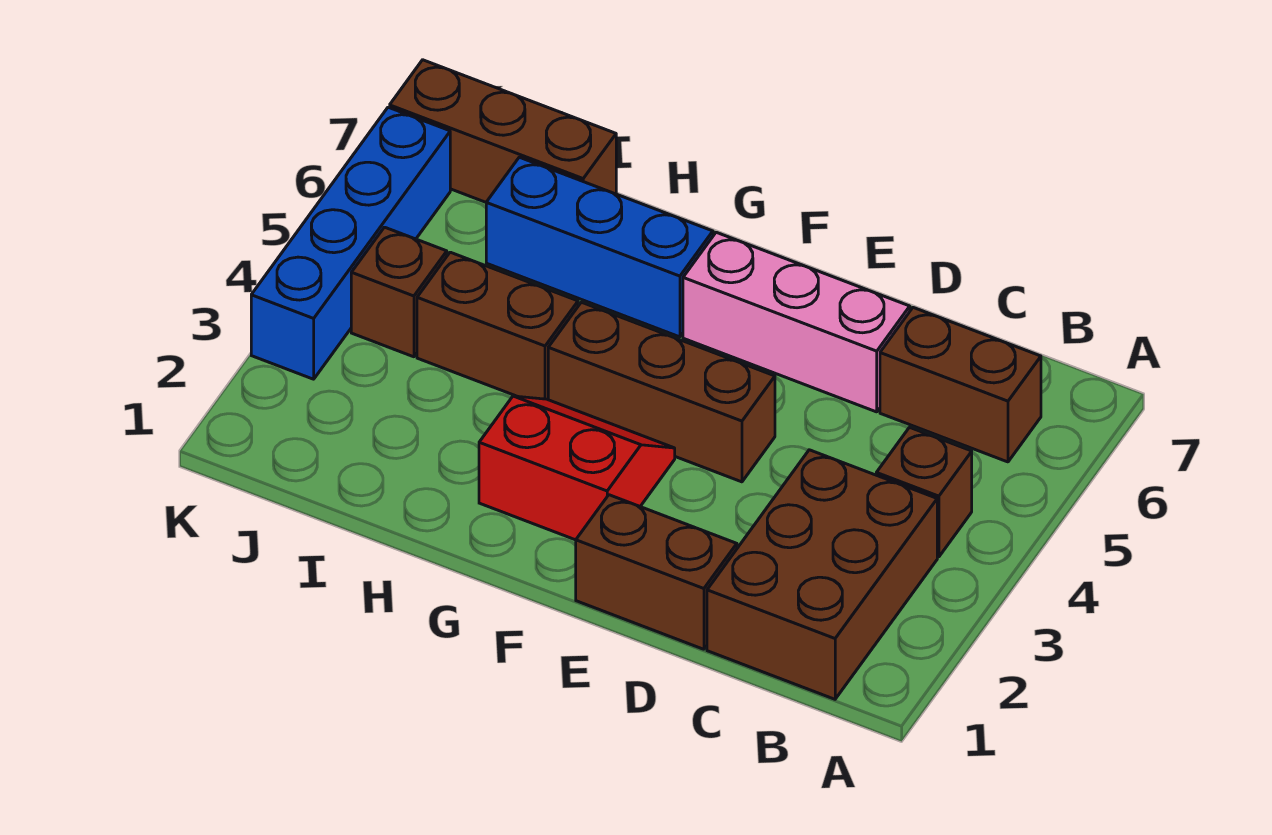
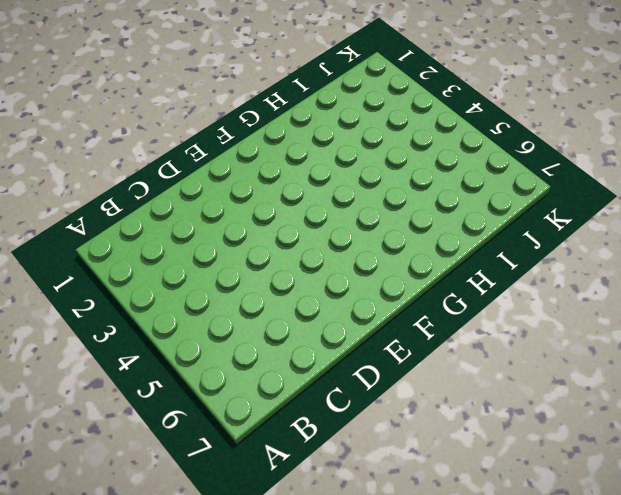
none -> brown 2x3 brick [707,450,937,699]
none -> brown 1x1 brick [876,427,972,557]
none -> brown 1x2 brick [880,308,1041,462]

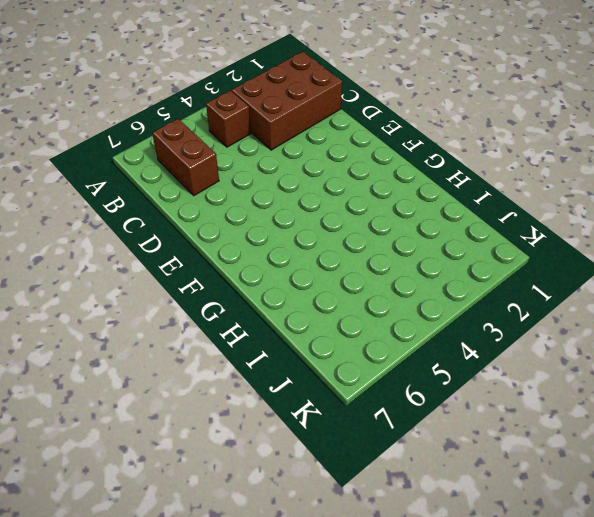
none -> brown 1x2 brick [576,495,737,649]
none -> pink 1x3 brick [683,232,910,412]
none -> brown 1x3 brick [548,302,775,482]

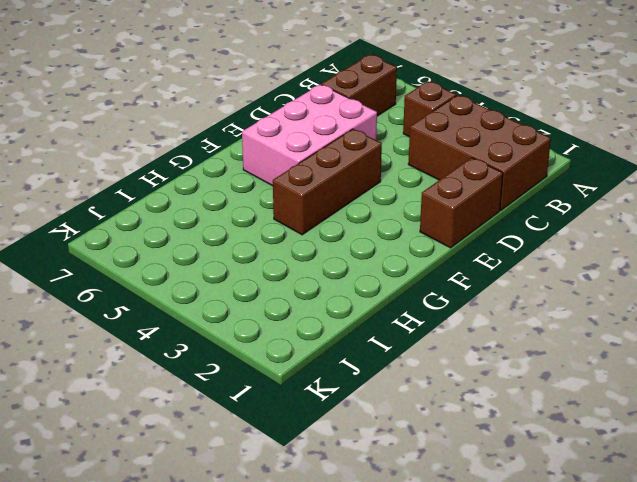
pink 2x3 brick [242,84,377,186] -> pink 1x3 brick [683,232,910,412]
none -> red 2x2 slope [479,396,675,540]
none -> blue 1x3 brick [486,157,713,337]
none -> brown 1x2 brick [417,252,578,400]

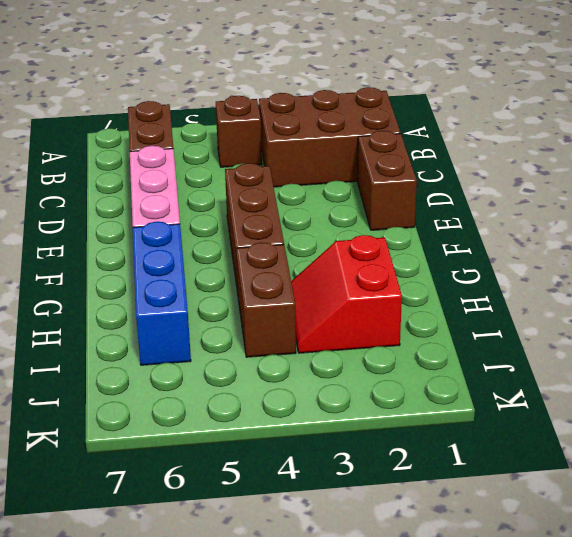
red 2x2 slope [291,235,402,353] -> red 2x2 slope moved to [479,396,675,540]
none -> brown 1x3 brick [390,60,616,202]
none -> brown 1x1 brick [351,227,447,357]
none -> blue 1x4 brick [251,107,450,379]

